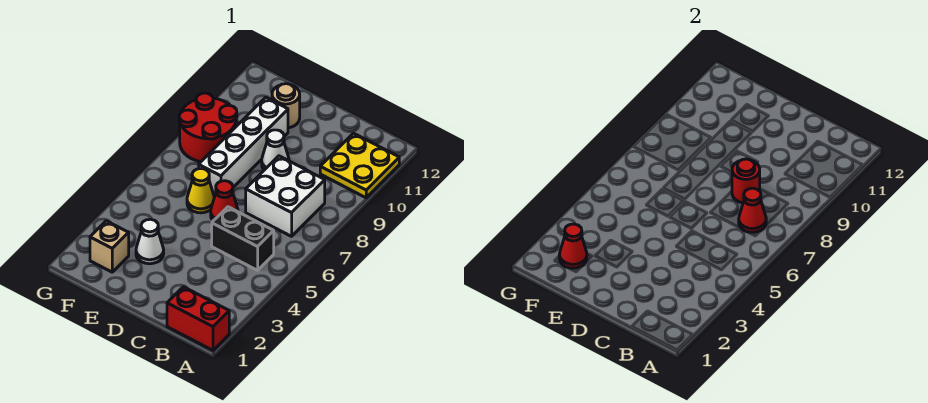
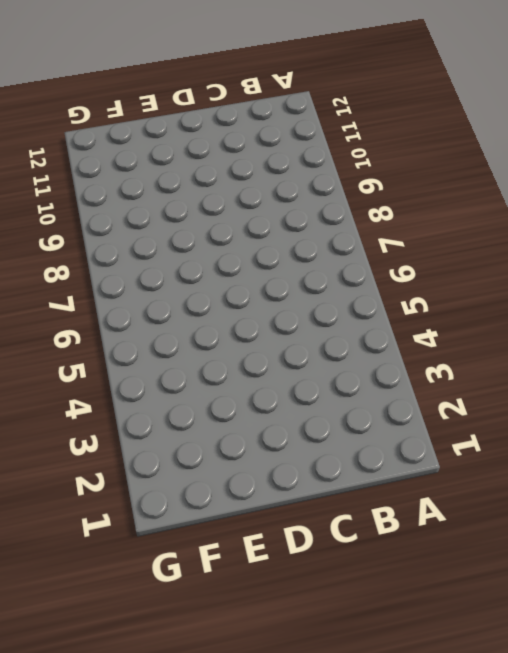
none -> red 1x2 brick [167,287,229,350]
none -> yellow 2x2 plate [320,133,399,198]
none -> black 1x2 brick [212,207,274,270]

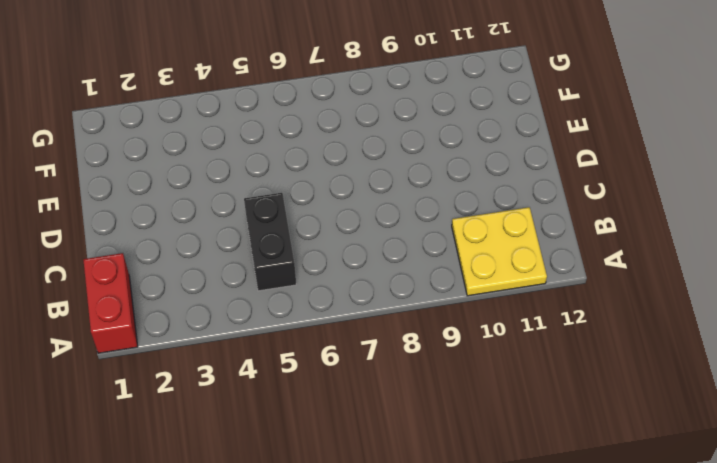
none -> white 2x2 brick [246,156,325,236]
none -> red 1x1 cone [211,181,238,221]
none -> white 1x1 cone [262,130,289,170]

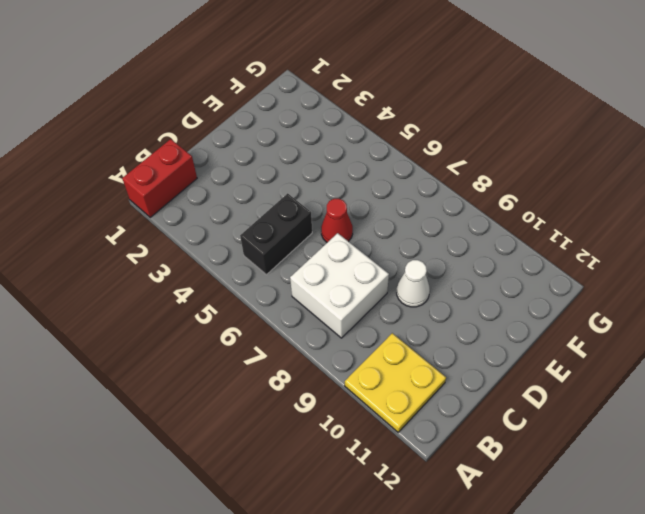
none -> white 1x1 cone [136,219,164,264]
none -> yellow 1x1 cone [187,169,214,213]
none -> white 1x4 brick [199,97,288,197]

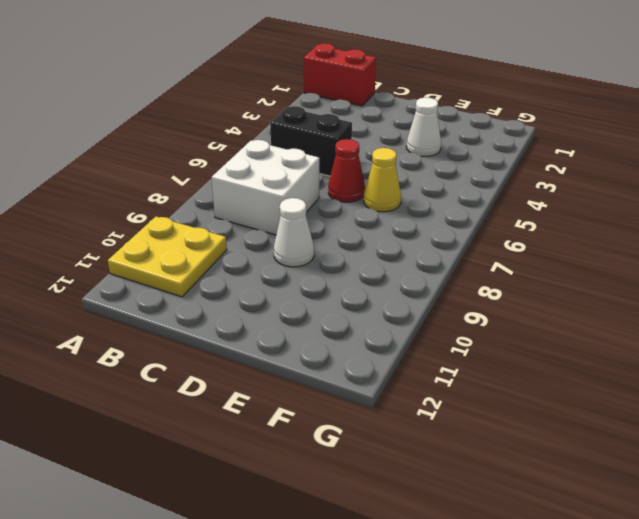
none -> white 1x4 brick [199,97,288,197]
none -> tan 1x1 round brick [272,84,300,128]
none -> tan 1x1 brick [90,221,129,272]

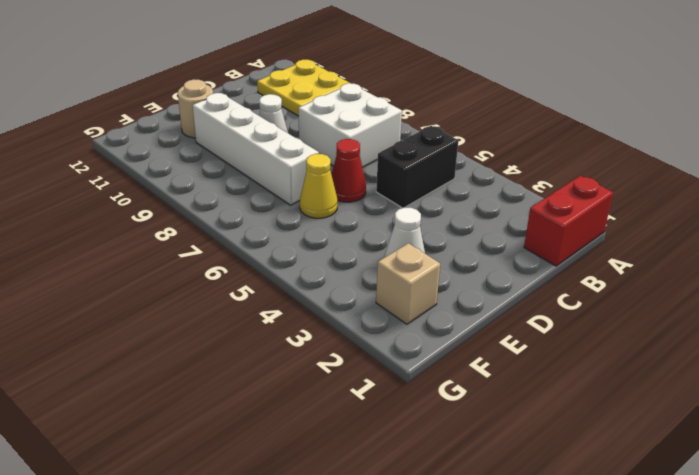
none -> red 2x2 round brick [179,93,237,162]
none -> red 1x1 cone [739,188,766,232]
none -> red 1x1 round brick [732,159,760,203]

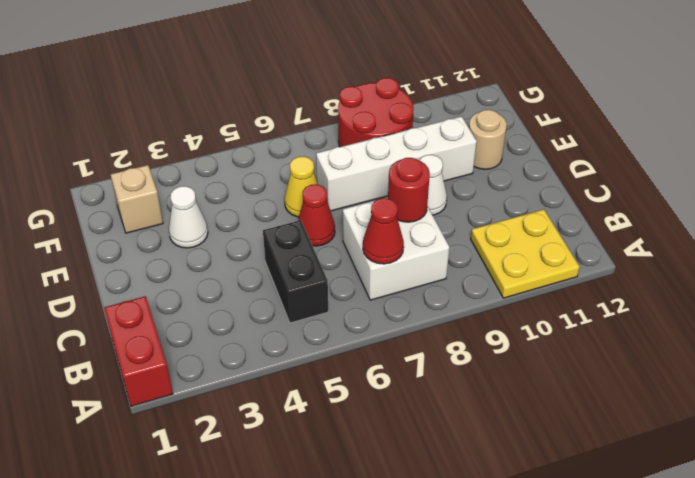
none -> red 1x1 cone [559,224,587,268]

